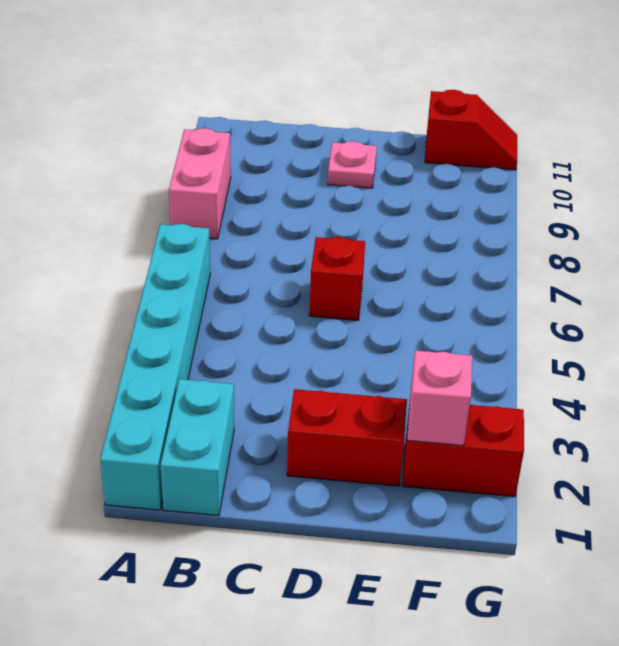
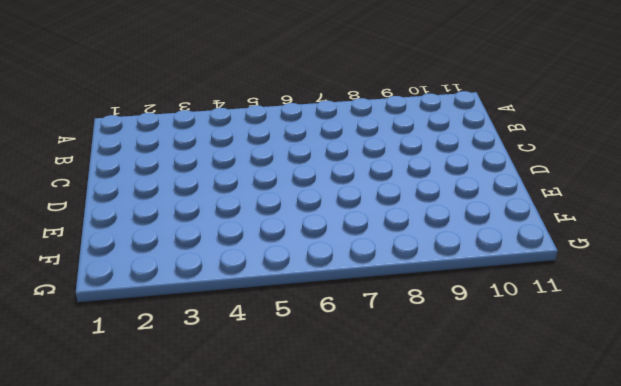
none -> cyan 1x6 brick [100,224,210,510]
none -> pink 1x2 brick [169,128,231,239]

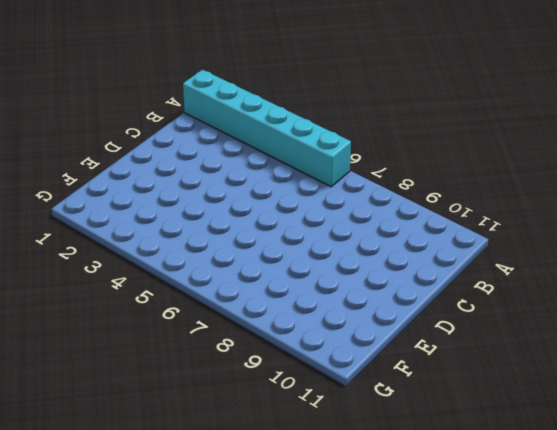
none -> pink 1x2 brick [169,128,231,239]
none -> cyan 1x2 brick [160,379,234,516]

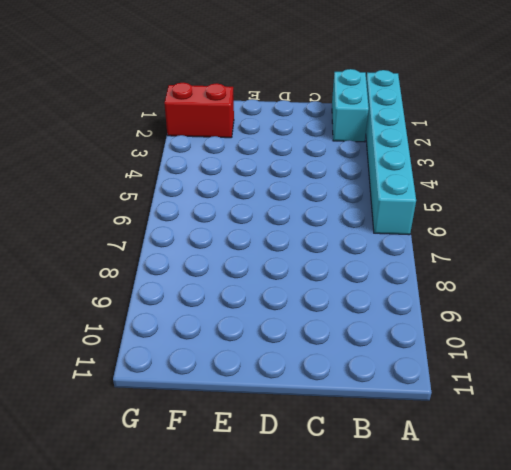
none -> pink 1x2 brick [169,128,231,239]
none -> red 1x2 brick [287,389,407,486]

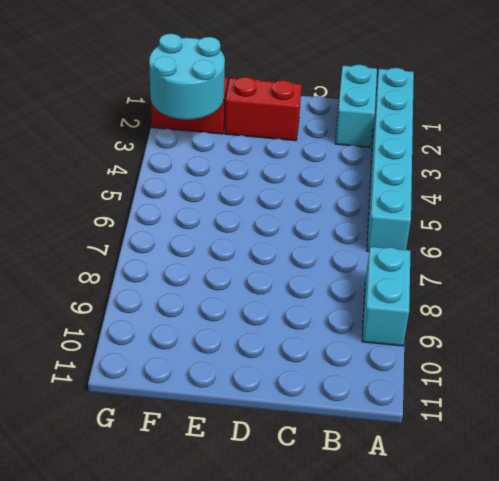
cyan 1x2 brick [362,247,410,346] -> pink 1x2 brick [169,128,231,239]
cyan 2x2 round brick [149,34,225,120] -> pink 1x1 brick [407,350,472,446]
none -> red 1x1 brick [309,237,365,320]
none -> pink 1x1 plate [328,141,377,188]

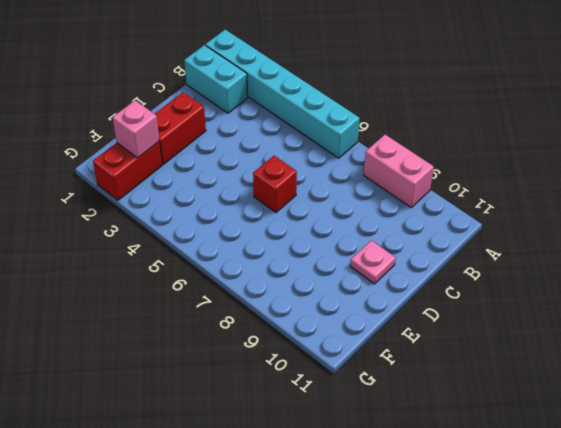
none -> red 1x2 slope [425,90,517,170]

